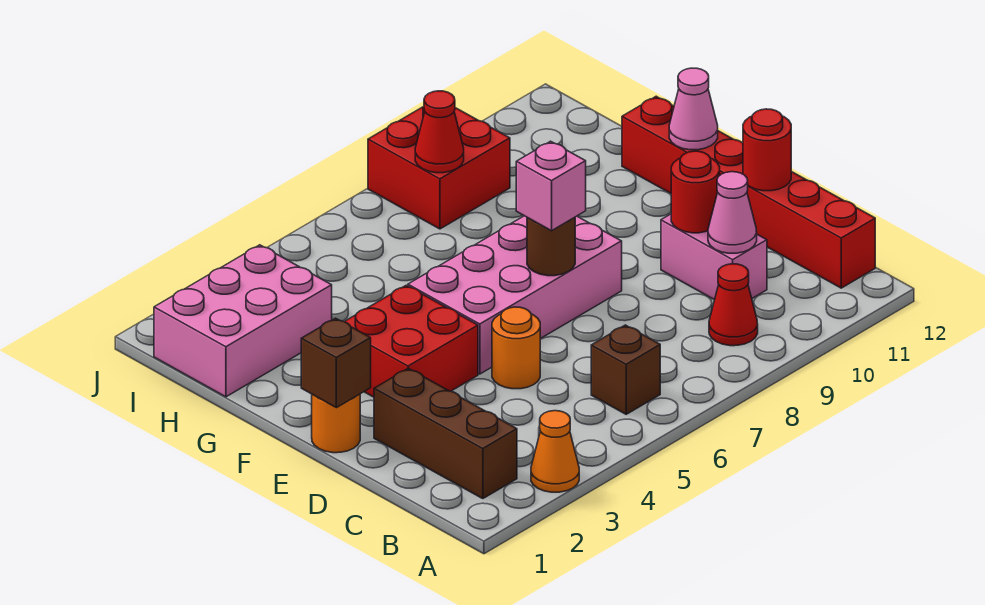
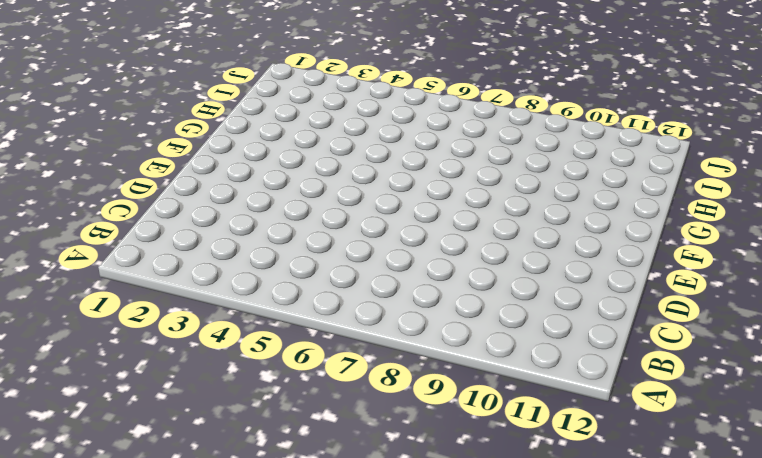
none -> orange 1x1 cone [531,411,579,492]
none -> brown 1x3 brick [374,368,517,499]
none -> brown 1x1 brick [591,325,660,414]

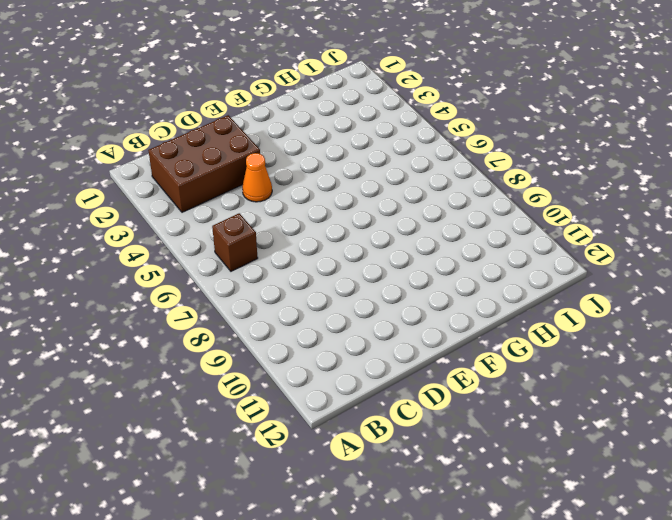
brown 2x3 brick [148,115,260,212] -> brown 1x3 brick [374,368,517,499]
orange 1x1 cone [242,153,272,202] -> orange 1x1 cone moved to [531,411,579,492]
none -> red 1x1 cone [709,264,758,346]
none -> red 1x6 brick [622,96,875,288]
none -> pink 1x2 brick [661,214,767,300]

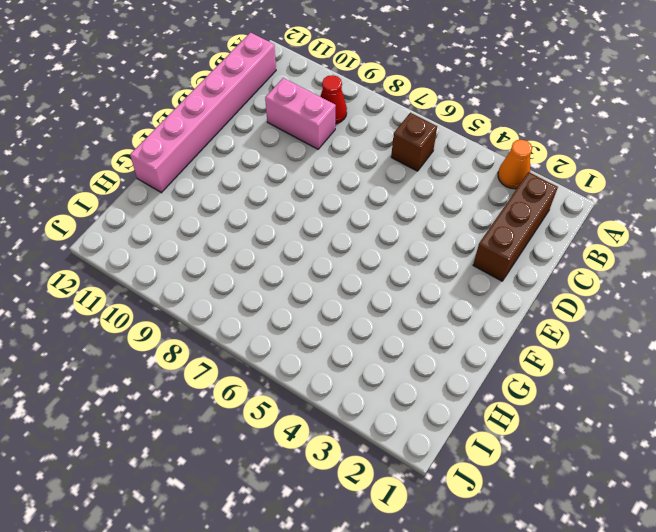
pink 1x6 brick [130,33,276,193] -> red 1x6 brick [622,96,875,288]
pink 1x2 brick [265,78,336,149] -> pink 1x2 brick turned to [661,214,767,300]
none -> orange 1x1 round brick [492,307,540,389]
none -> orange 1x1 round brick [312,394,360,453]
none -> red 2x2 brick [345,285,478,397]

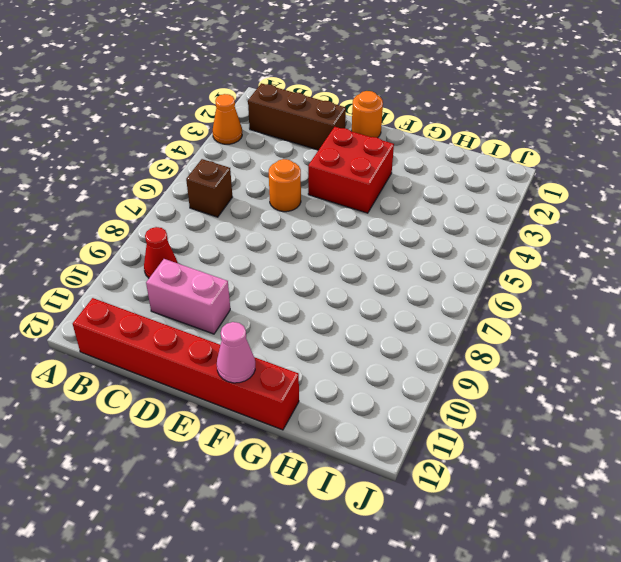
none -> pink 2x4 brick [408,216,622,374]
none -> pink 2x3 brick [154,245,332,397]
none -> red 2x2 brick [368,107,510,229]

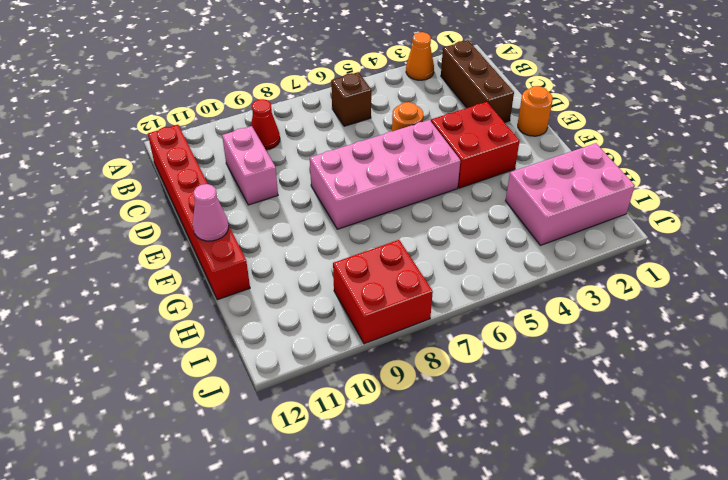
none -> pink 1x1 cone [708,172,757,253]
none -> red 1x1 round brick [671,151,720,233]
none -> red 1x1 round brick [743,109,791,191]

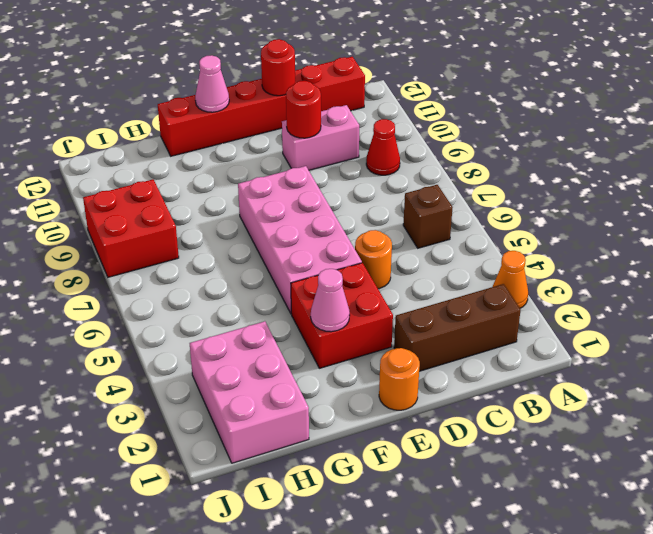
pink 1x1 cone [311,269,350,332] -> pink 1x1 cone moved to [708,172,757,253]
none -> brown 1x1 brick [301,318,371,408]
none -> brown 1x1 round brick [527,217,575,276]
none -> red 1x1 cone [415,91,464,173]

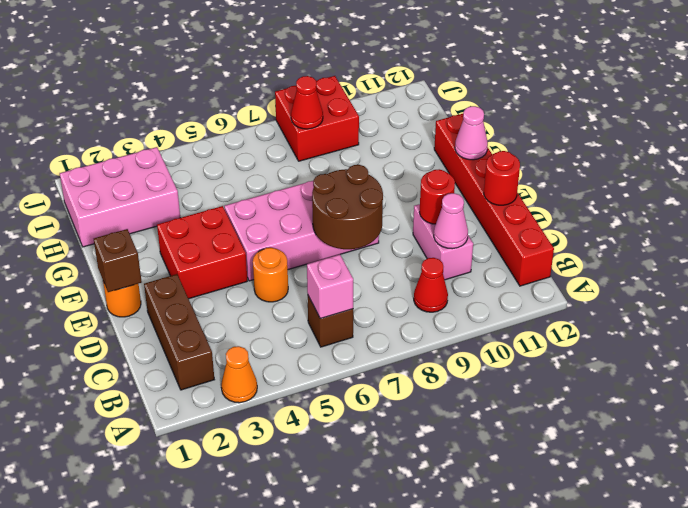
pink 1x1 brick [307,255,353,319] -> pink 1x1 brick moved to [516,141,586,231]
brown 2x2 round brick [312,165,383,249] -> brown 1x1 round brick [527,217,575,276]

